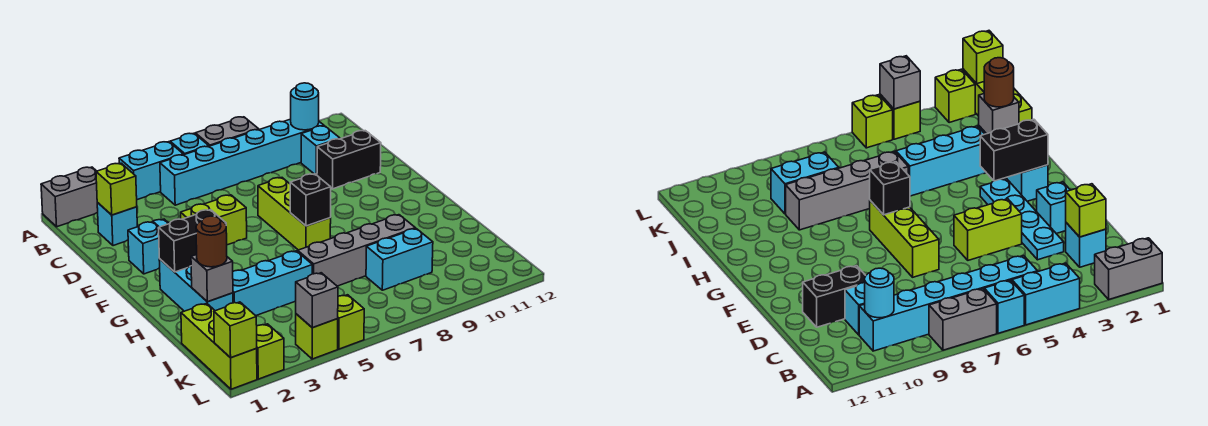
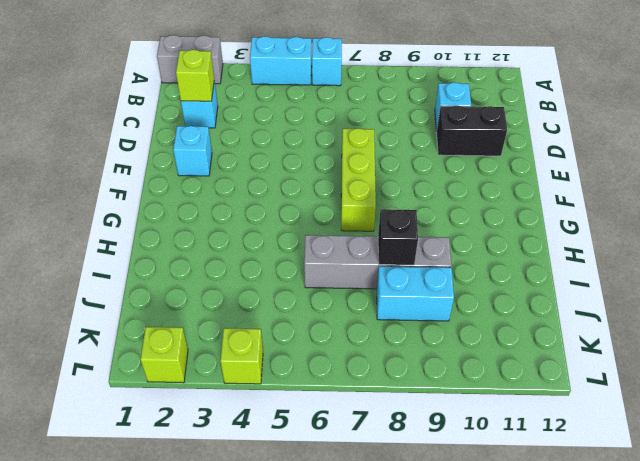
black 1x1 brick [378,209,418,265] -> black 1x1 brick moved to [290,174,331,226]
none -> grey 1x2 brick [195,117,259,146]
none -> cyan 1x6 brick [160,119,324,205]
none -> cyan 1x4 plate [980,178,1064,260]

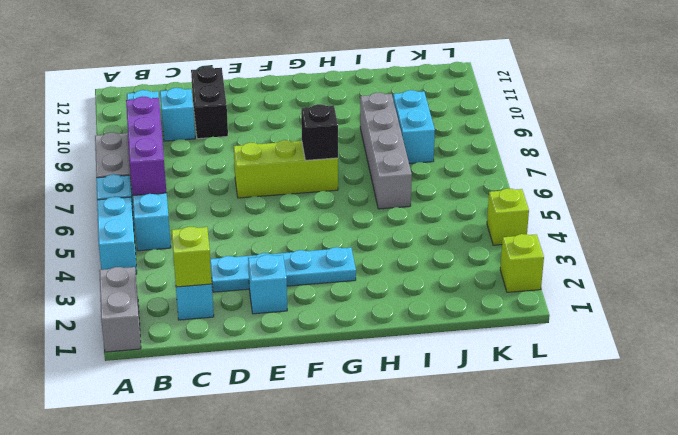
purple 1x3 brick [126,97,167,195] -> none
none -> lime 1x2 brick [181,195,247,245]
none -> cyan 1x3 brick [159,259,233,311]
none -> cyan 1x3 brick [233,251,312,316]

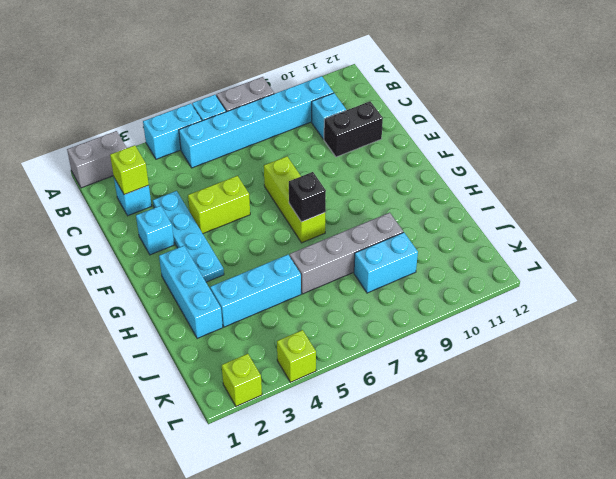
none -> lime 1x3 brick [181,303,257,389]
none -> lime 1x1 brick [337,295,364,349]
none -> cyan 1x1 round brick [291,83,319,130]

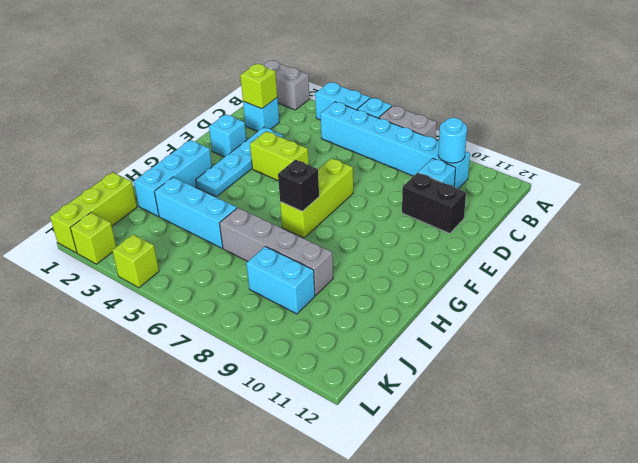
none -> lime 1x1 brick [337,295,364,349]
none -> black 1x2 brick [159,210,226,272]
none -> grey 1x1 brick [191,255,233,302]

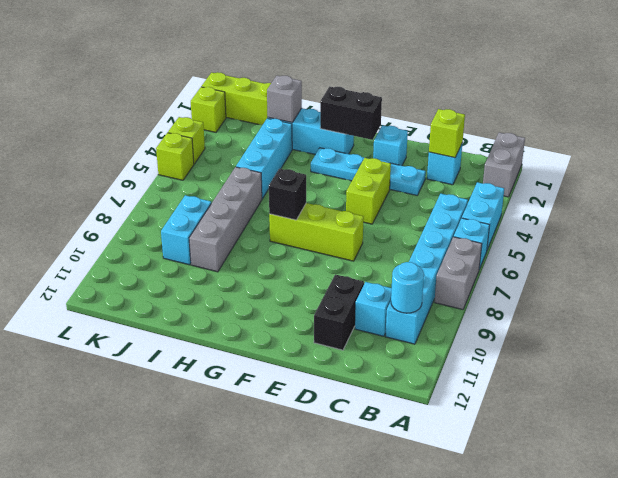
black 1x2 brick [320,87,382,140] -> black 1x2 brick turned to [159,210,226,272]
none -> lime 1x1 brick [214,302,257,358]
none -> grey 1x1 brick [296,273,338,328]
none -> brown 1x1 round brick [196,216,227,267]

